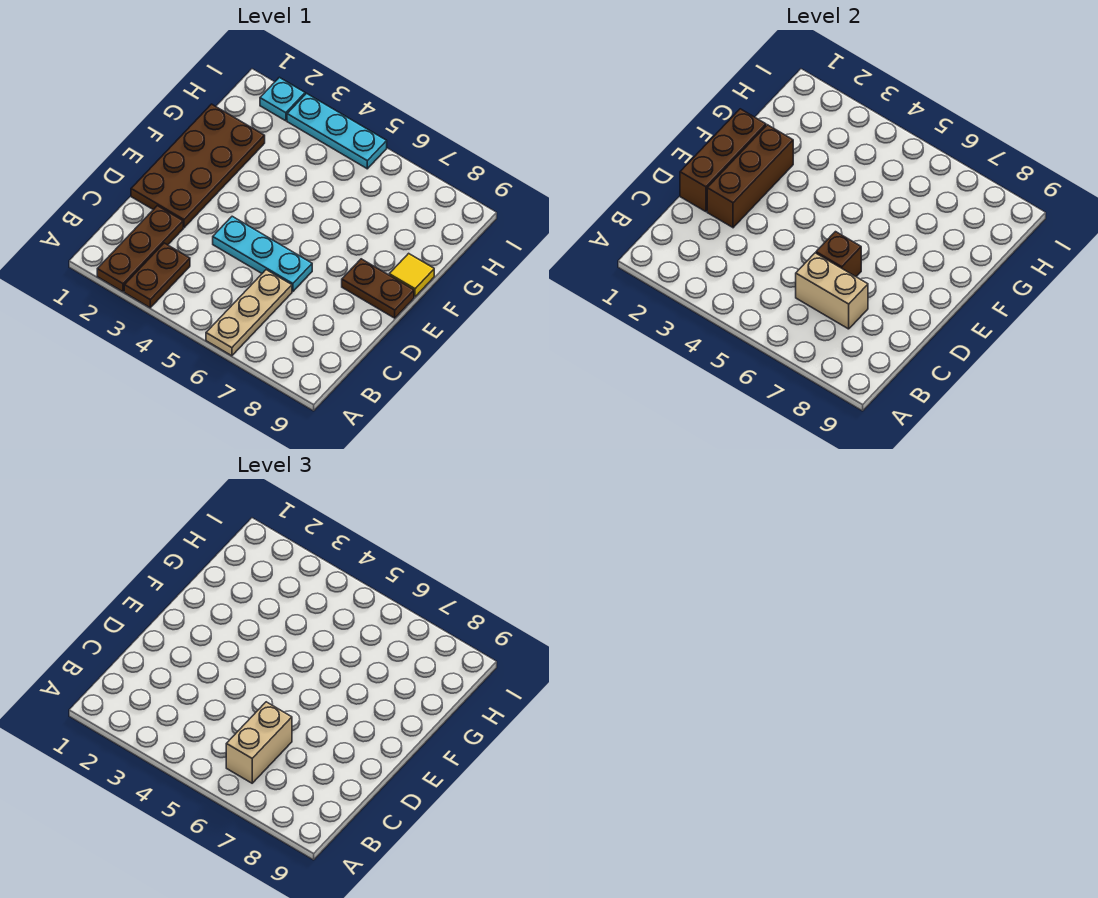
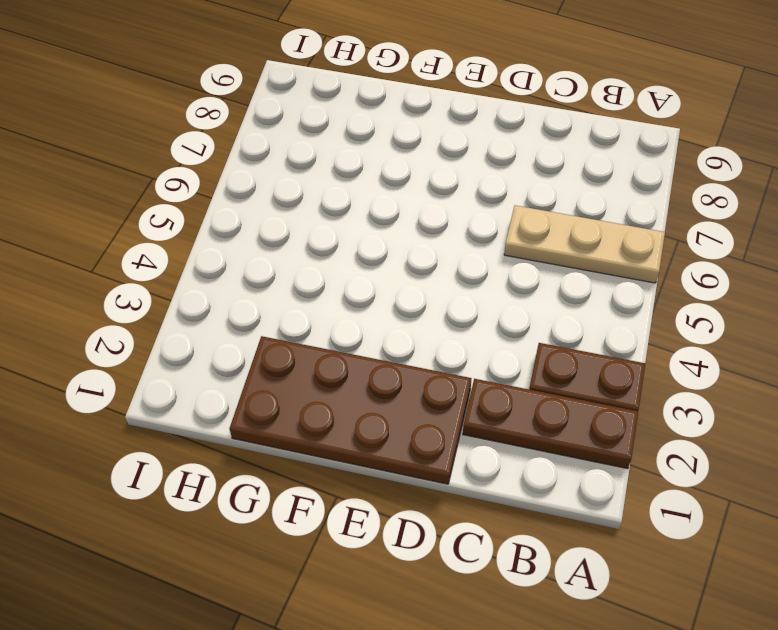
none -> cyan 1x3 plate [213,216,312,292]
none -> brown 1x2 plate [342,259,414,318]
none -> yellow 1x1 tile [389,253,434,297]

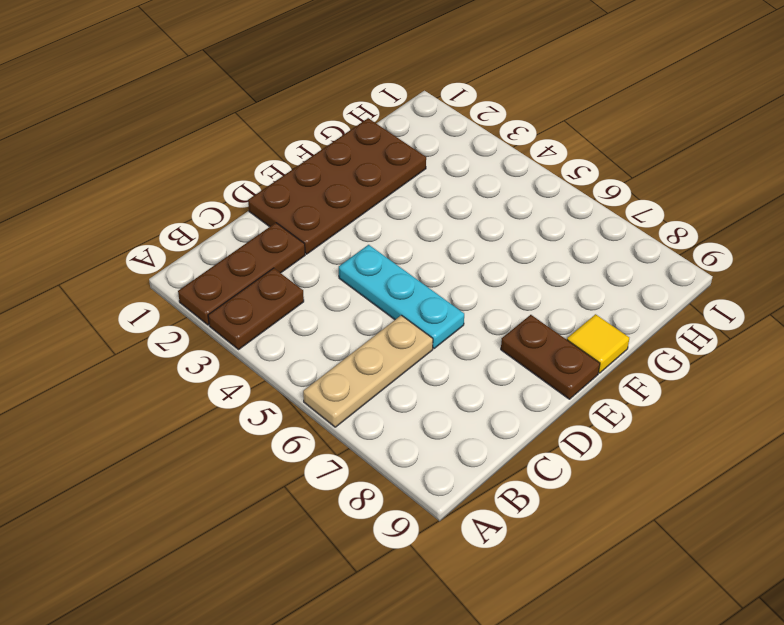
none -> cyan 1x1 plate [260,77,305,121]
none -> cyan 1x3 plate [287,93,387,169]
none -> tan 1x2 brick [796,253,868,329]

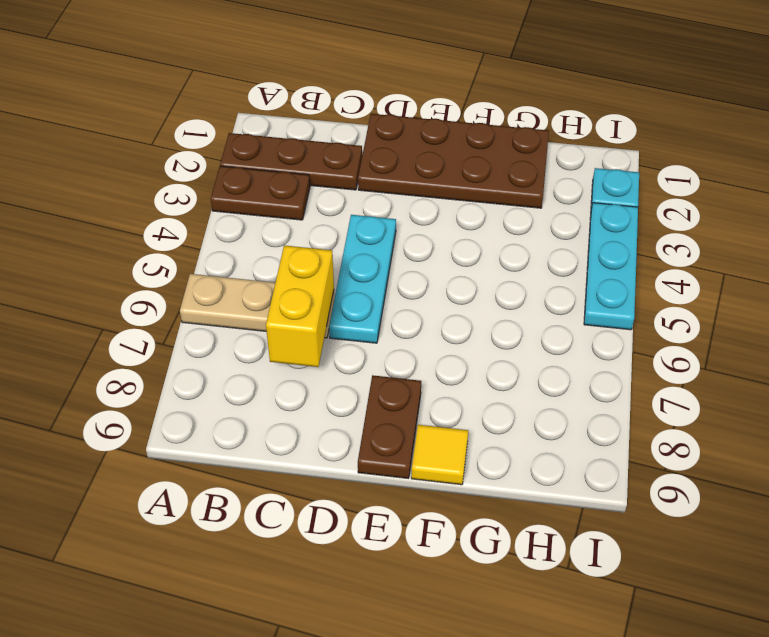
yellow 1x2 brick [266,245,334,367] -> tan 1x2 brick [796,253,868,329]
none -> brown 1x3 brick [680,109,766,212]
none -> brown 1x3 brick [707,125,793,228]
none -> brown 1x1 brick [816,232,861,277]

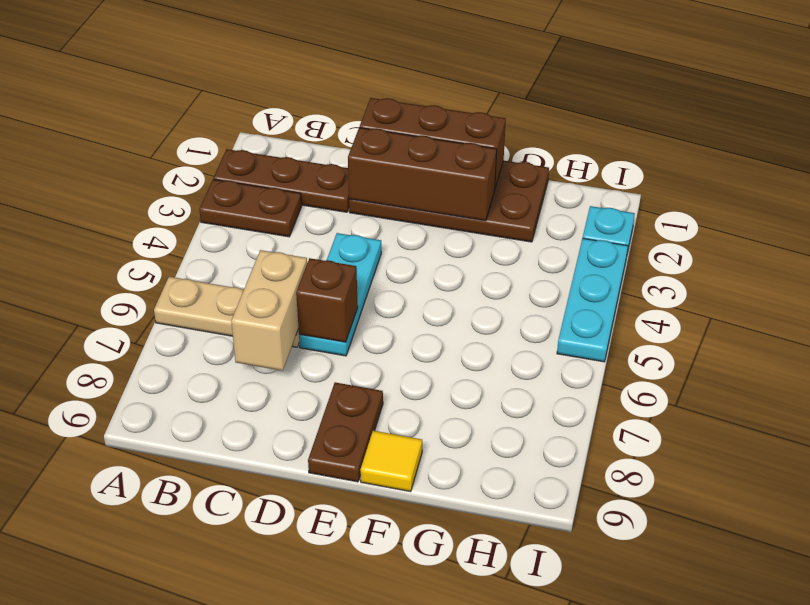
none -> tan 1x2 brick [226,702,292,783]

